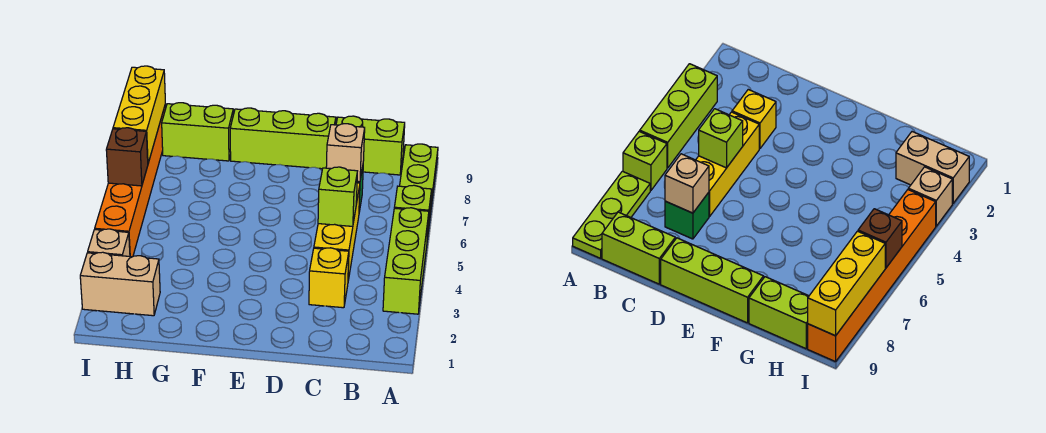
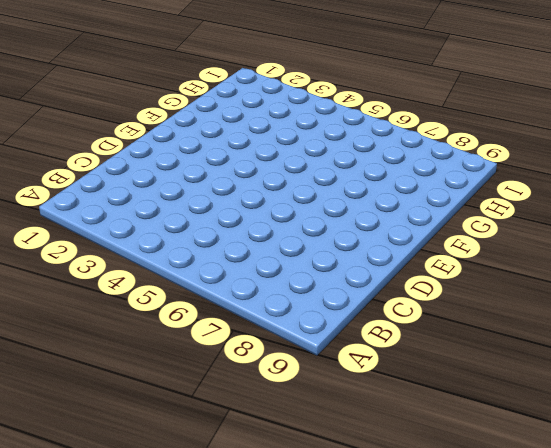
none -> lime 1x3 brick [383,208,429,314]
none -> lime 1x1 brick [394,185,432,239]
none -> lime 1x3 plate [400,144,438,215]

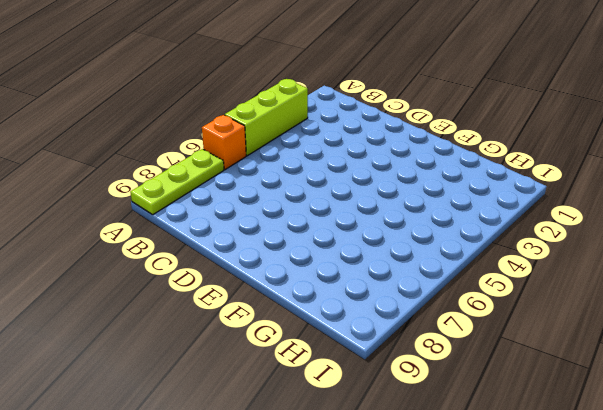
orange 1x1 brick [202,115,246,170] -> lime 1x1 brick [394,185,432,239]
none -> lime 1x2 brick [336,116,405,175]
none -> yellow 1x1 brick [309,248,349,308]
none -> yellow 1x3 brick [314,183,360,280]

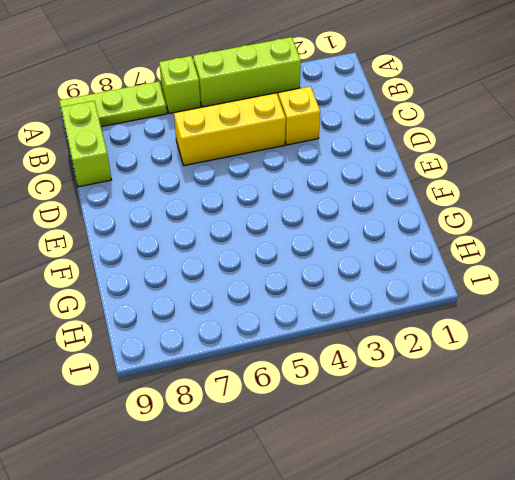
none -> green 1x1 brick [665,192,709,239]
none -> lime 1x3 brick [230,108,336,169]
none -> lime 1x2 brick [162,103,233,161]

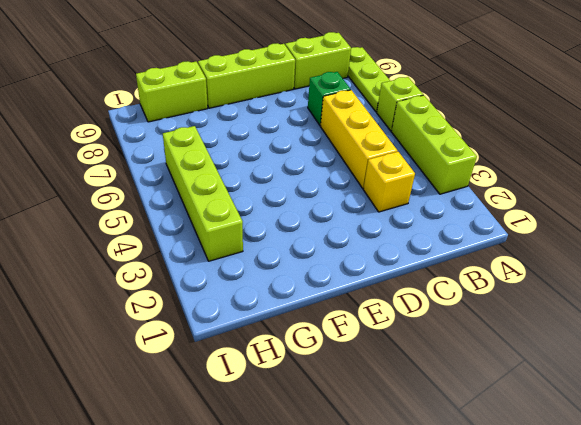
lime 1x4 brick [163,126,243,261] -> none
none -> tan 1x2 brick [80,252,160,316]
none -> tan 1x1 brick [88,229,130,256]
none -> orange 1x6 brick [95,104,166,257]

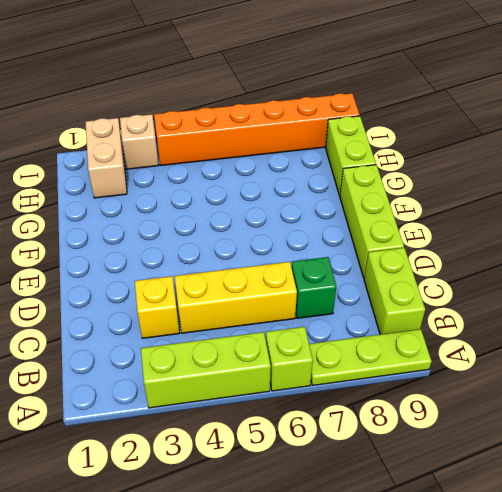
none -> lime 1x1 brick [318,167,357,226]
none -> tan 1x1 brick [326,124,365,182]
none -> brown 1x1 brick [106,128,148,186]

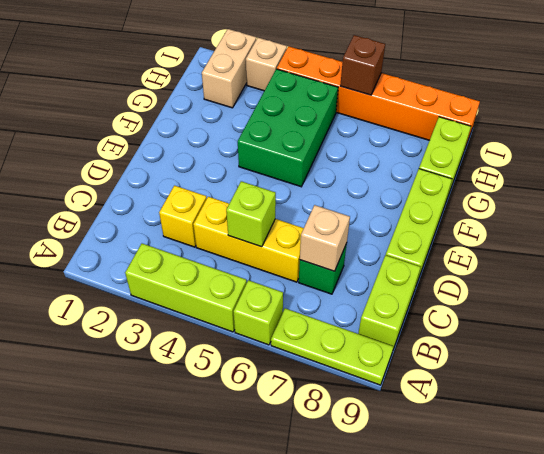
green 2x3 brick [238,69,338,187] -> none
none -> yellow 1x3 brick [113,66,165,163]

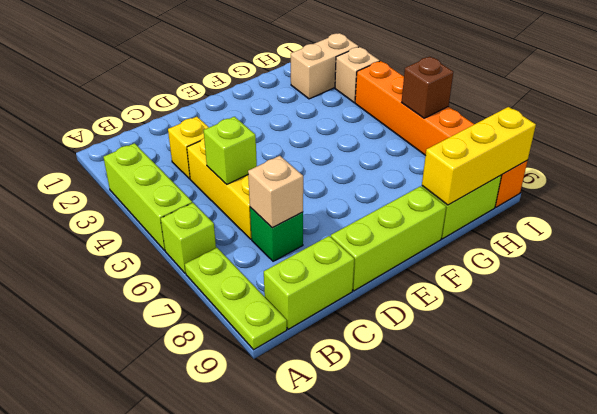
yellow 1x3 brick [422,107,536,205] -> yellow 1x3 brick turned to [113,66,165,163]

